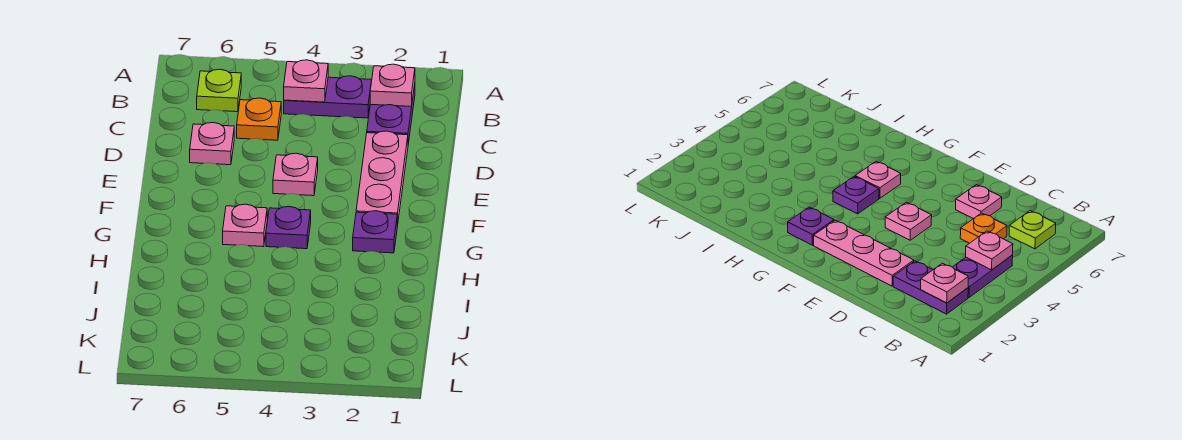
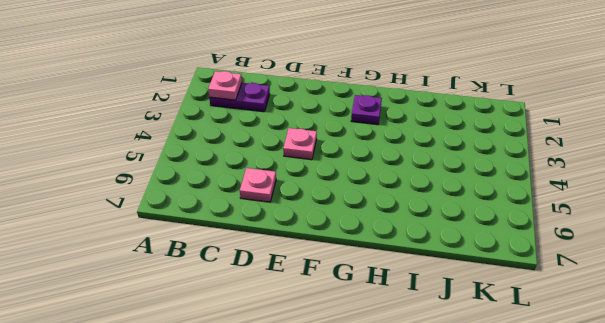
none -> purple 1x2 plate [284,76,372,118]
none -> lime 1x1 plate [197,69,241,112]
none -> orange 1x1 plate [237,98,281,140]

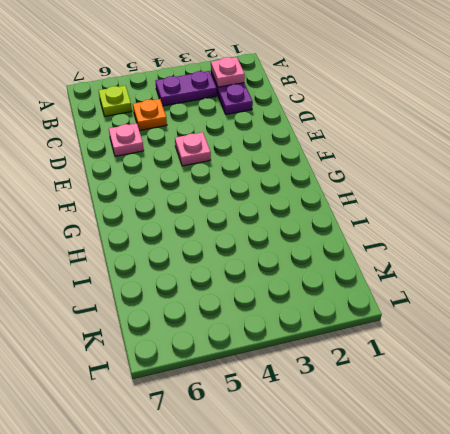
none -> pink 1x3 plate [356,131,408,226]
none -> purple 1x1 plate [353,211,397,253]
none -> purple 1x1 plate [266,206,311,249]

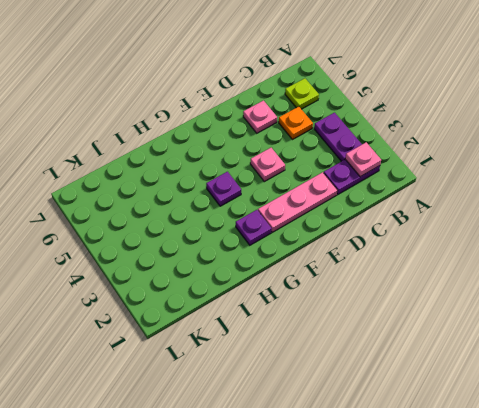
none -> pink 1x1 plate [223,204,267,247]
none -> pink 1x1 plate [284,60,328,102]

